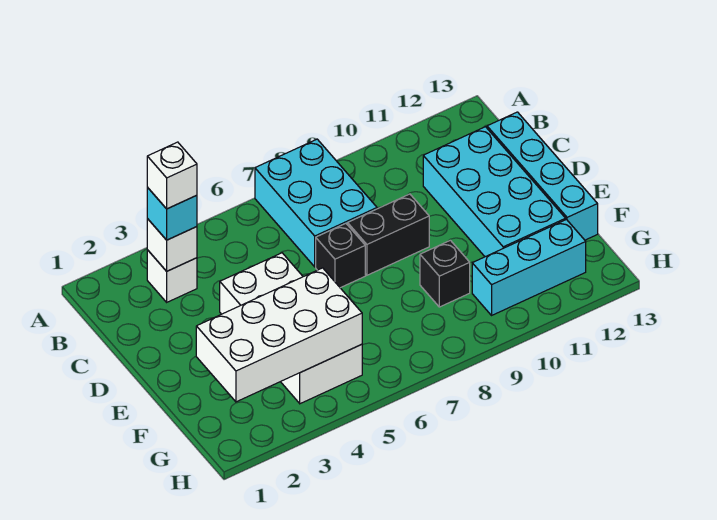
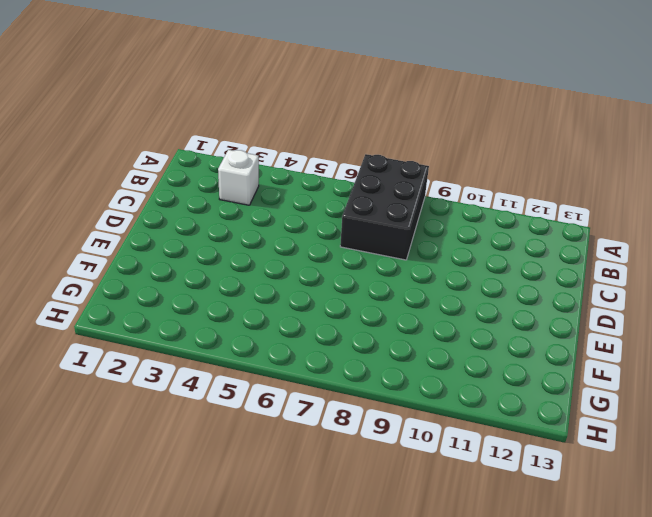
black 2x3 brick [340,154,429,260] -> cyan 2x3 brick [255,139,377,267]
none -> cyan 2x4 brick [423,127,566,257]
none -> cyan 1x4 brick [487,112,598,240]
none -> white 2x4 brick [220,253,362,404]

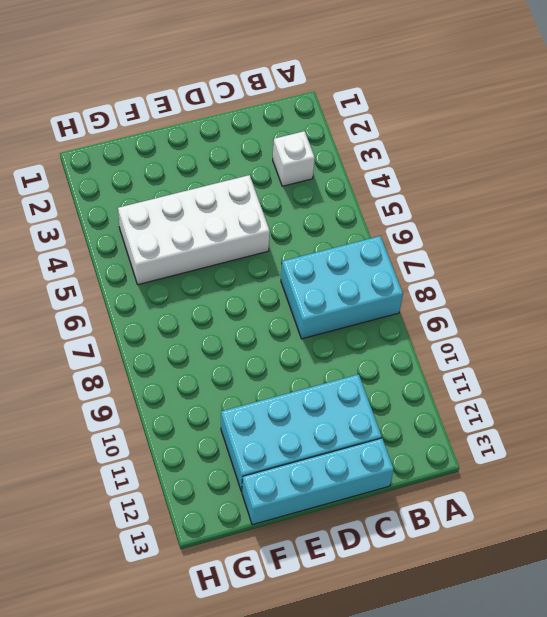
none -> black 1x1 brick [316,224,365,288]
none -> black 1x2 brick [348,194,429,275]
none -> black 1x1 brick [420,240,470,307]

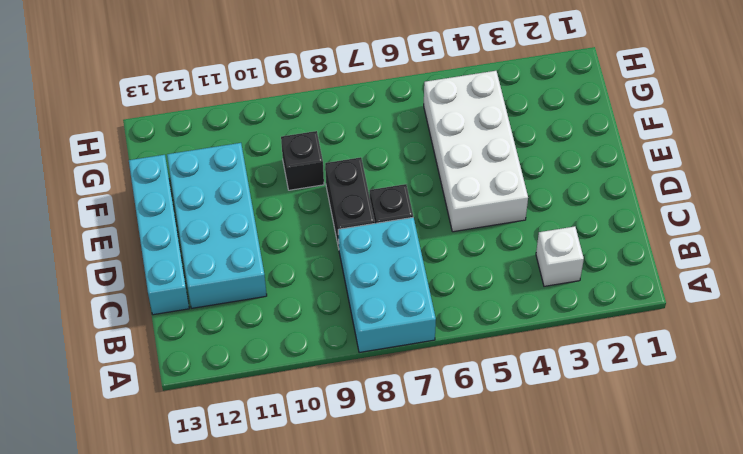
black 1x2 brick [325,157,375,248] -> black 1x2 brick turned to [348,194,429,275]
none -> cyan 1x3 brick [472,220,586,315]
none -> white 1x1 brick [147,219,197,271]
none -> white 2x4 brick [196,268,362,402]

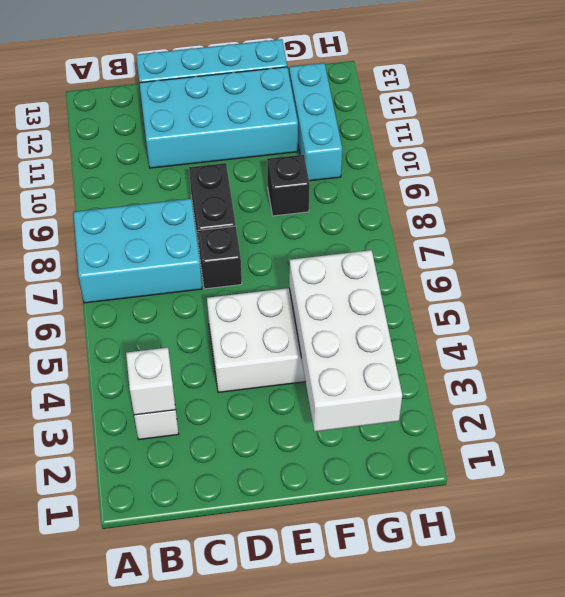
none -> cyan 1x1 brick [147,188,197,240]
none -> white 1x1 brick [147,142,197,209]

